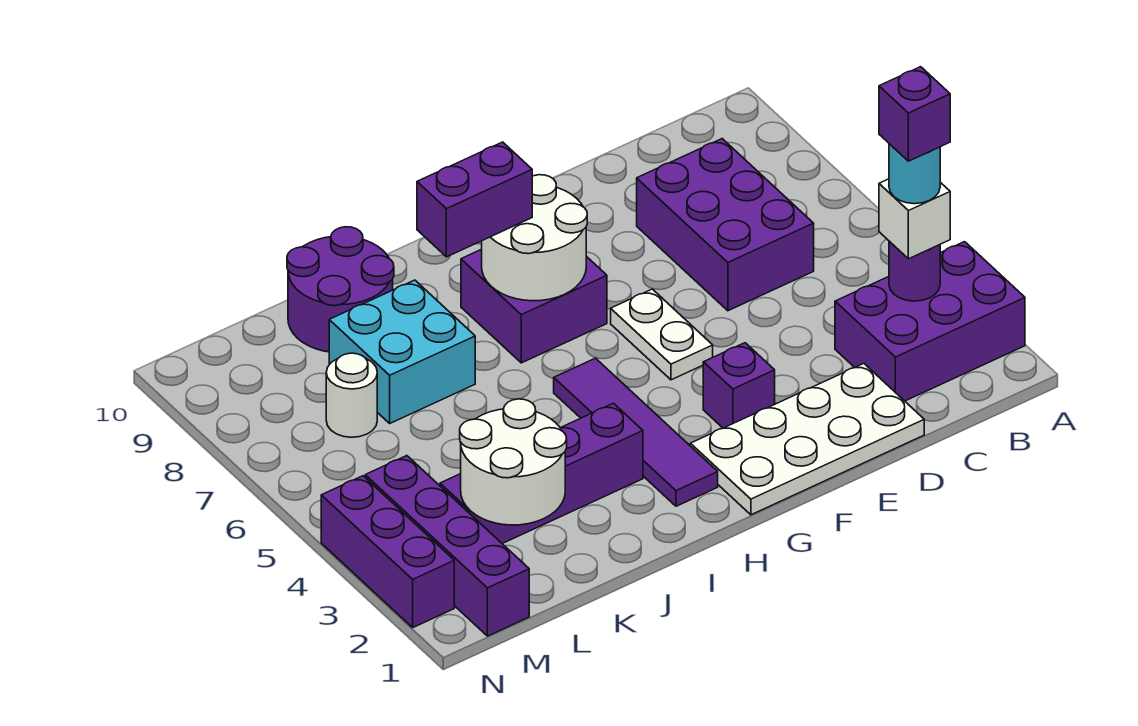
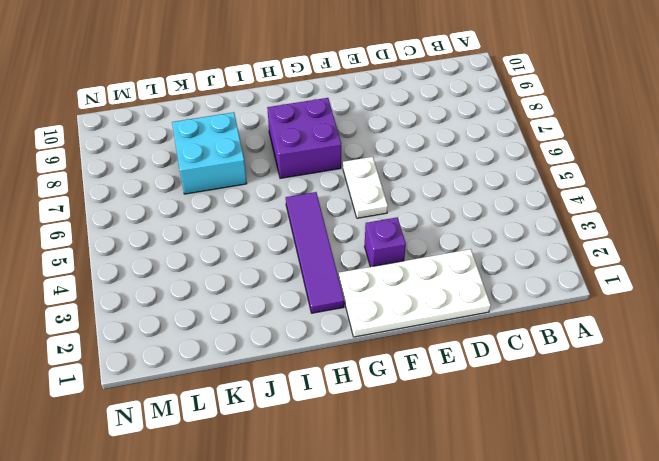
none -> purple 2x3 brick [835,242,1025,401]
none -> purple 2x3 brick [637,139,814,311]
none -> purple 1x4 brick [440,403,643,544]

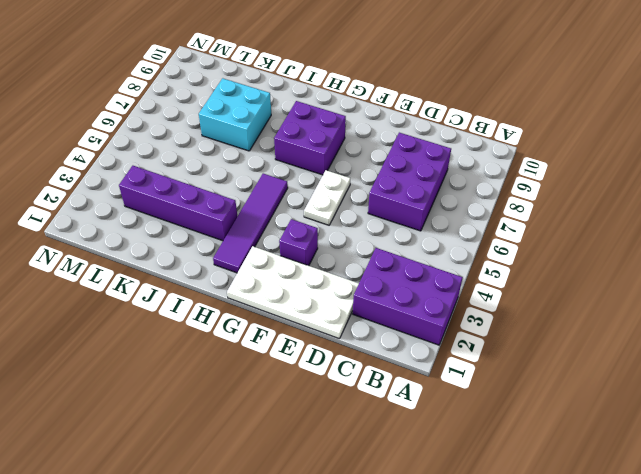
none -> purple 2x2 round brick [287,227,394,352]
none -> white 1x1 round brick [326,353,377,437]
none -> purple 1x4 brick [365,456,529,636]

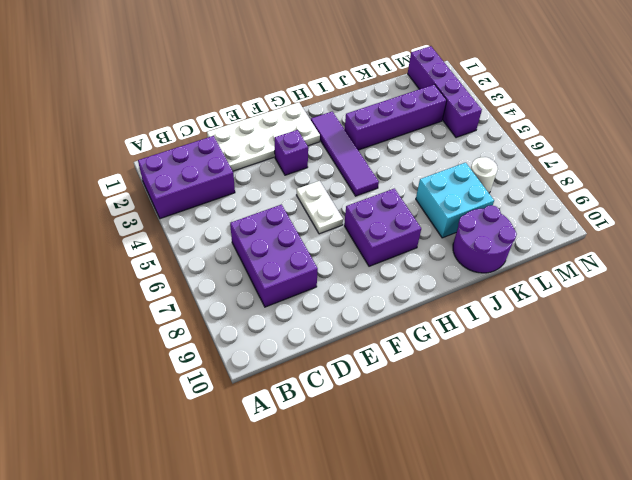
none -> purple 1x3 brick [321,476,454,627]
none -> purple 1x1 round brick [889,241,940,301]
none -> white 2x2 round brick [482,175,587,301]

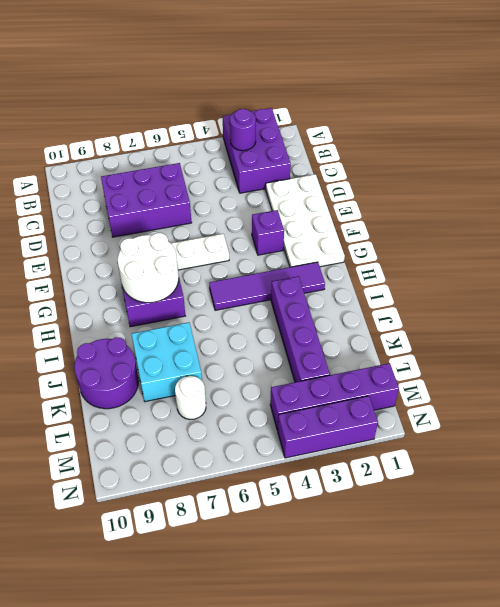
none -> white 2x2 round brick [460,399,567,525]
none -> white 1x1 brick [879,179,950,259]
none -> purple 1x2 brick [417,142,532,257]

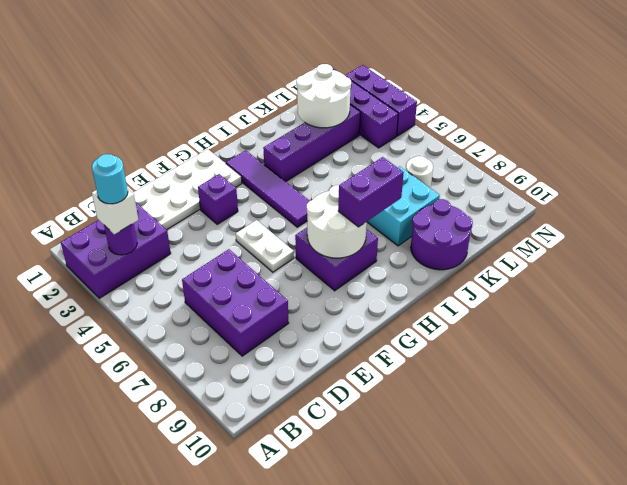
none -> purple 1x1 brick [879,67,950,161]

